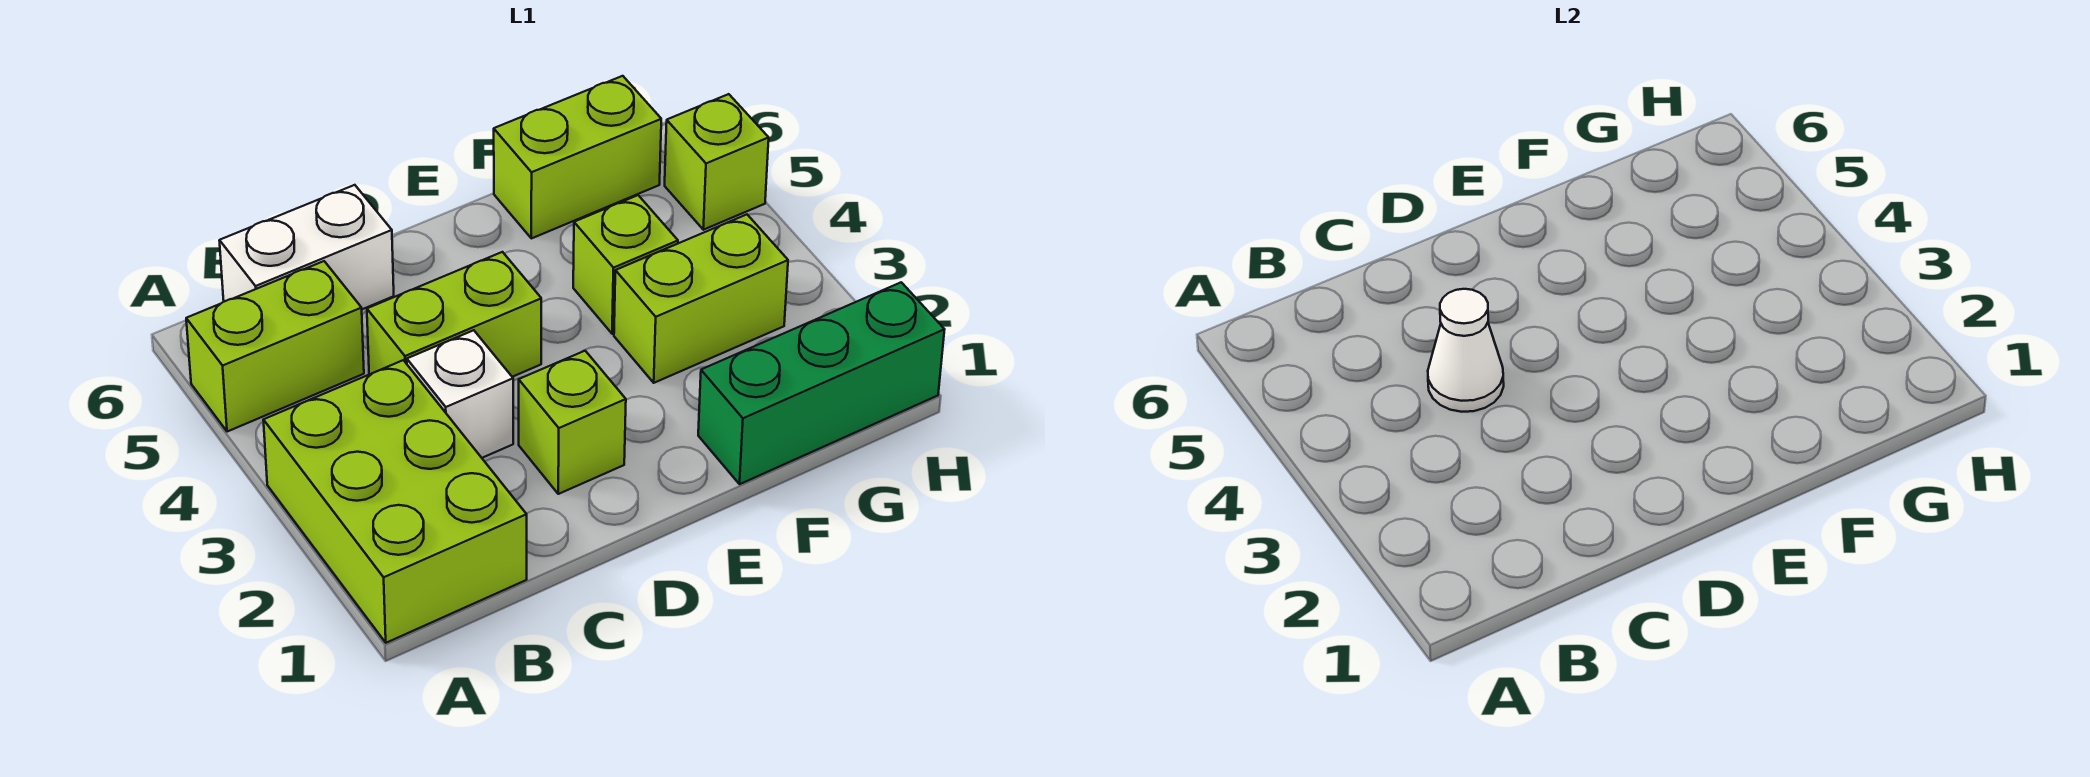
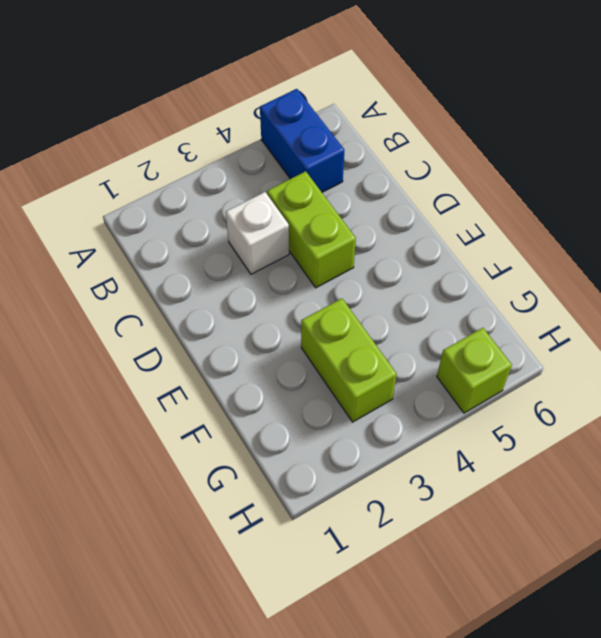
blue 1x2 brick [260,89,344,192] -> lime 1x2 brick [186,261,364,432]
none -> lime 2x3 brick [263,360,527,643]
none -> white 1x2 brick [219,185,394,309]
none -> lime 1x1 brick [519,351,626,494]

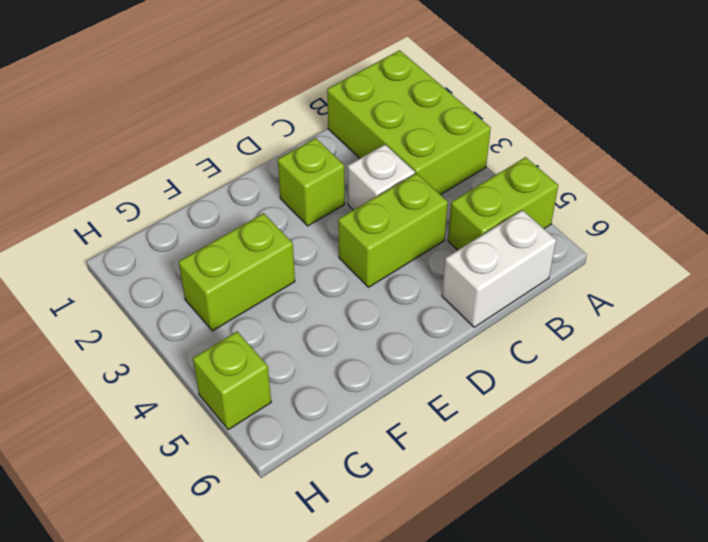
none -> green 1x3 brick [698,282,945,484]
none -> lime 1x1 brick [573,195,678,334]
none -> lime 1x2 brick [494,76,661,238]

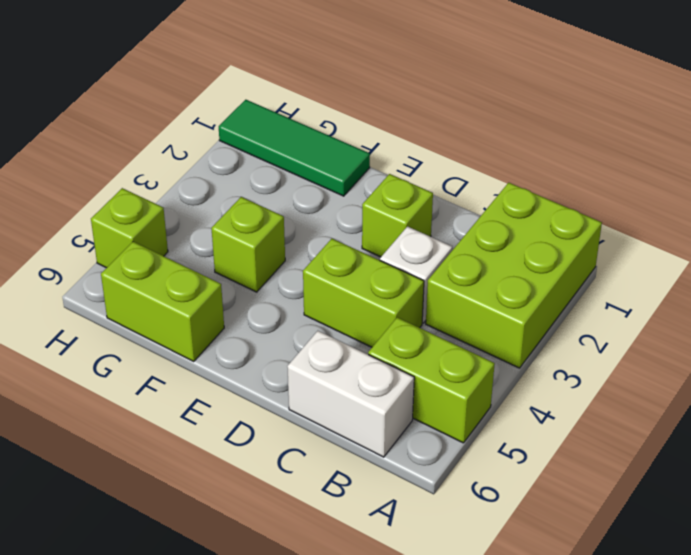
green 1x3 tile [219,100,370,196] -> green 1x3 brick [698,282,945,484]
none -> lime 1x2 brick [614,215,788,383]
none -> white 1x1 cone [1428,289,1504,412]

